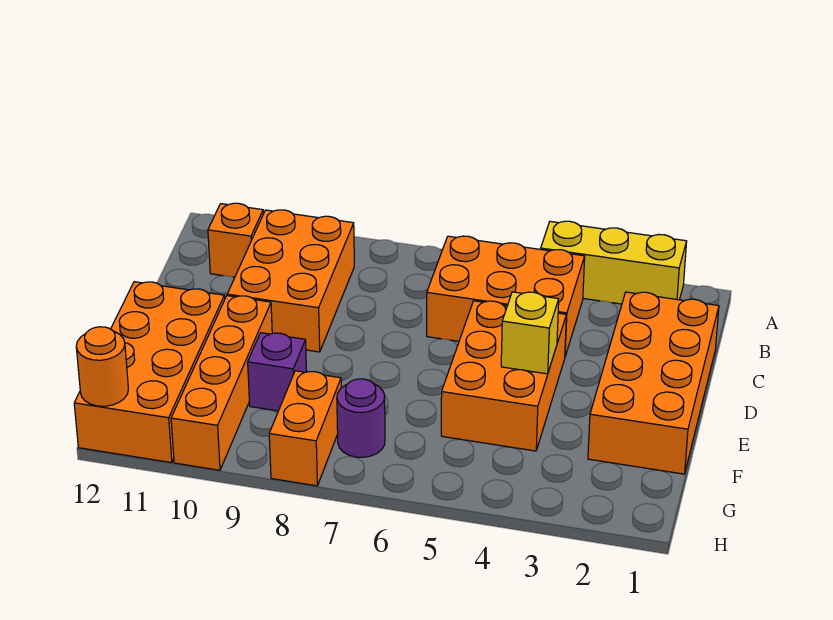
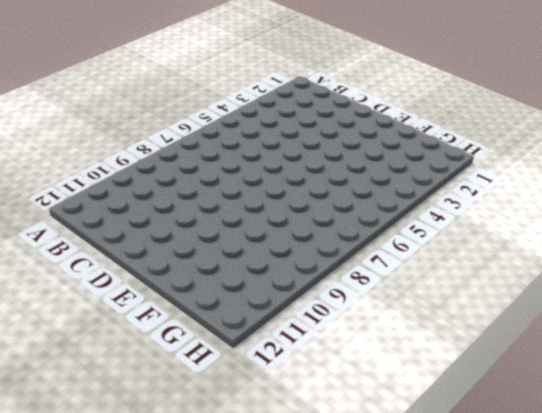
none -> yellow 1x3 brick [541,221,687,304]
none -> orange 2x3 brick [427,236,585,356]
none -> orange 2x3 brick [227,210,354,352]

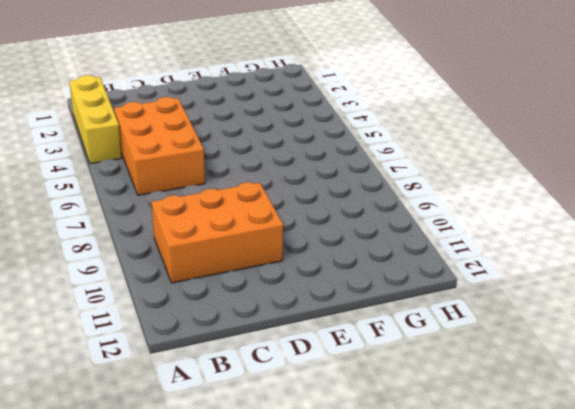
none -> orange 1x1 brick [208,203,263,277]
none -> orange 2x4 brick [588,292,719,474]
none -> orange 2x3 brick [441,301,566,451]

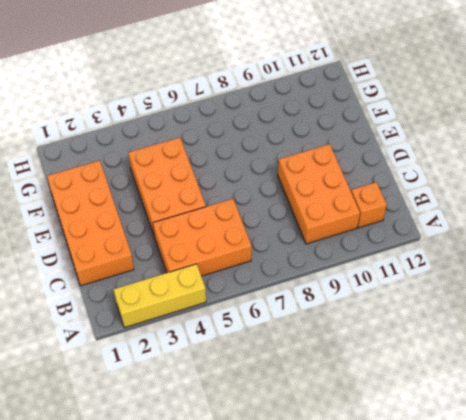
none -> orange 1x4 brick [171,296,272,470]
none -> orange 2x4 brick [74,282,225,463]
none -> purple 1x1 brick [248,333,307,411]

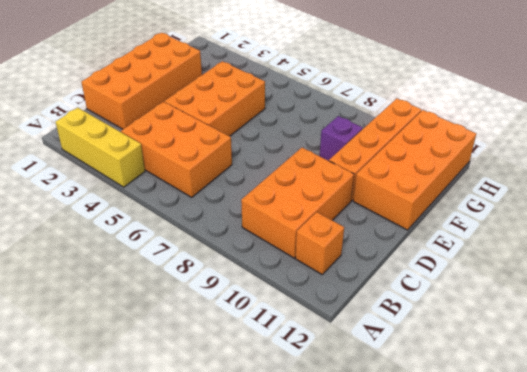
none -> purple 1x1 round brick [337,379,385,457]
none -> orange 1x2 brick [269,371,341,486]
none -> yellow 1x1 brick [501,292,559,374]

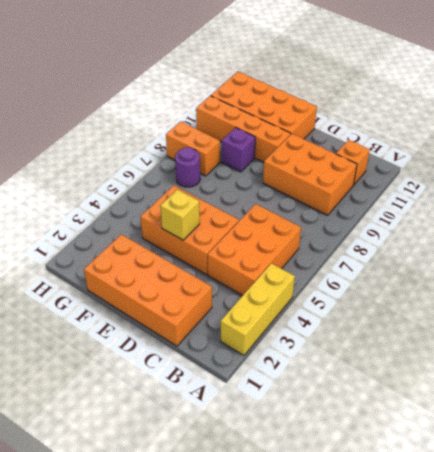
none -> orange 1x1 round brick [76,327,128,406]

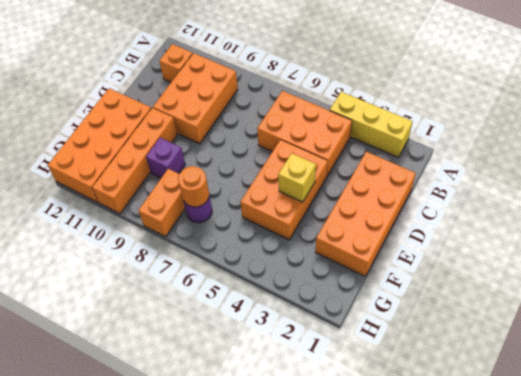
orange 1x1 round brick [178,166,209,207] -> orange 1x1 round brick moved to [76,327,128,406]

